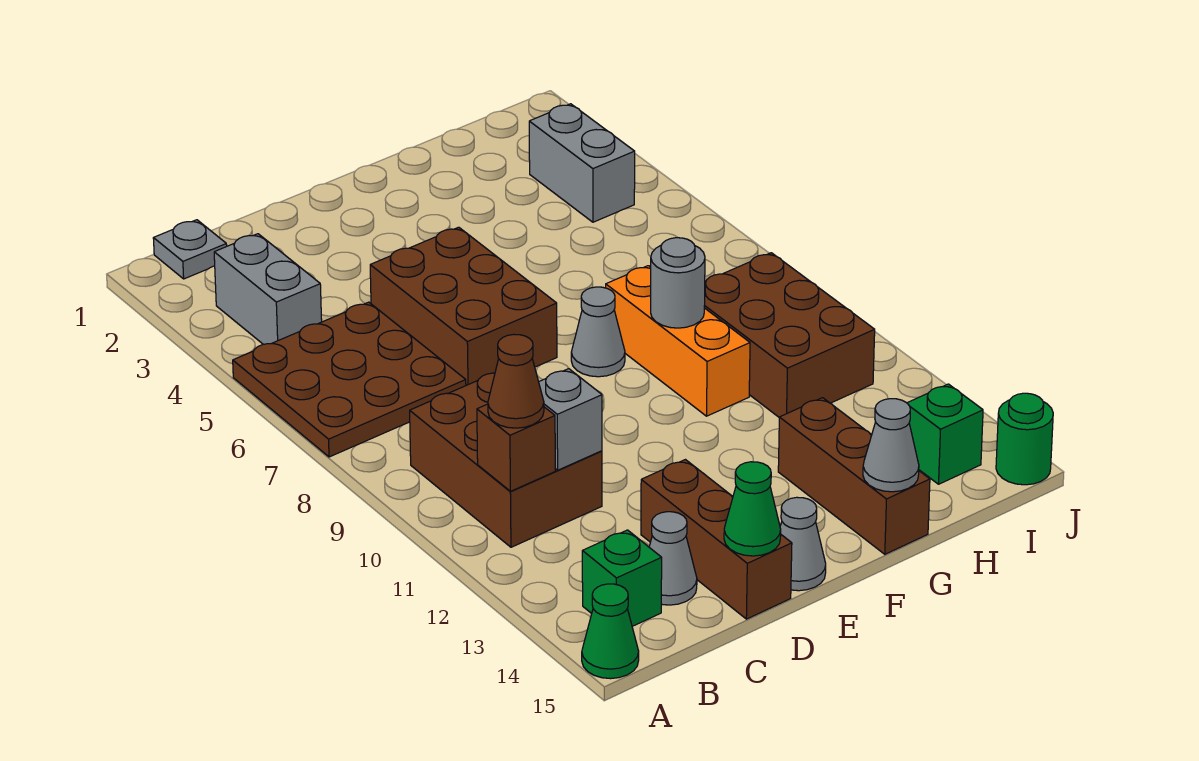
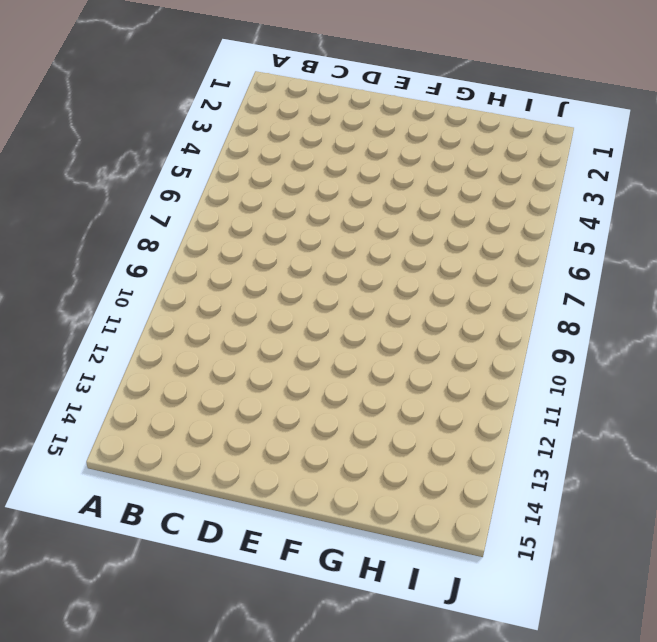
none -> brown 3x3 plate [233,302,466,457]
none -> green 1x1 cone [582,584,639,679]
none -> grey 1x1 plate [153,220,227,279]

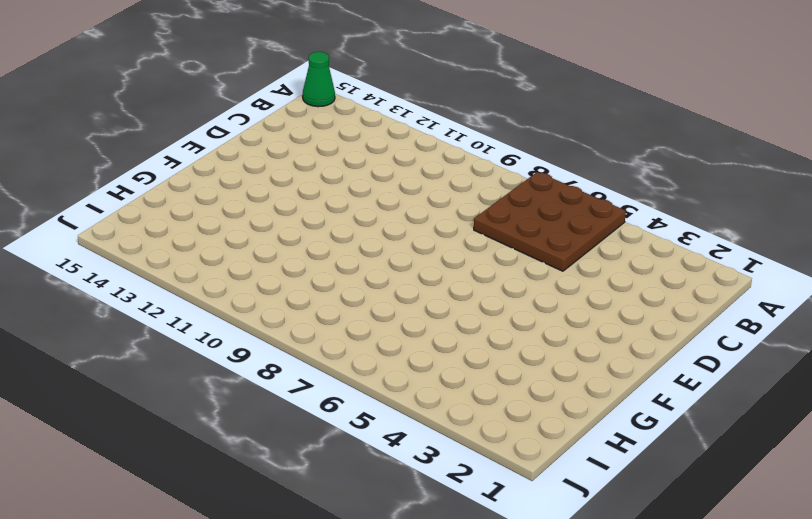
none -> grey 1x1 plate [153,220,227,279]
none -> grey 1x2 brick [214,234,322,344]
none -> brown 2x3 brick [410,373,602,547]

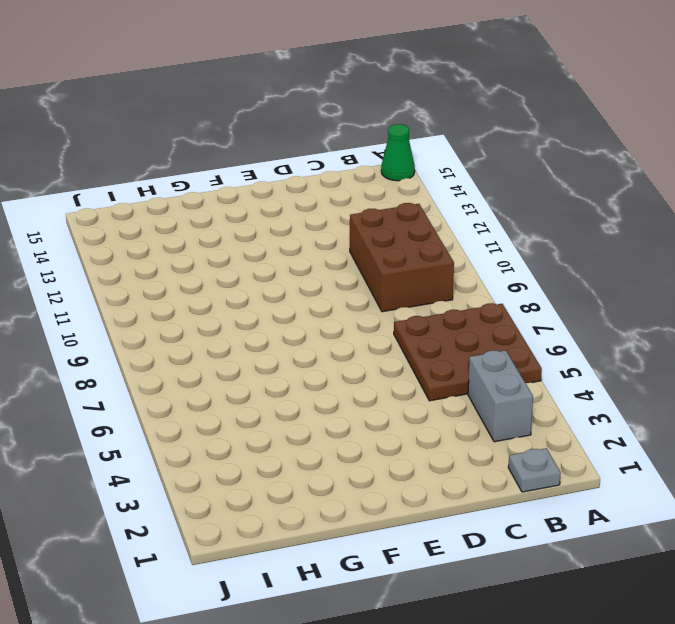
none -> green 1x1 brick [582,530,662,626]
none -> grey 1x1 cone [649,512,697,605]
none -> brown 2x3 brick [370,227,557,385]

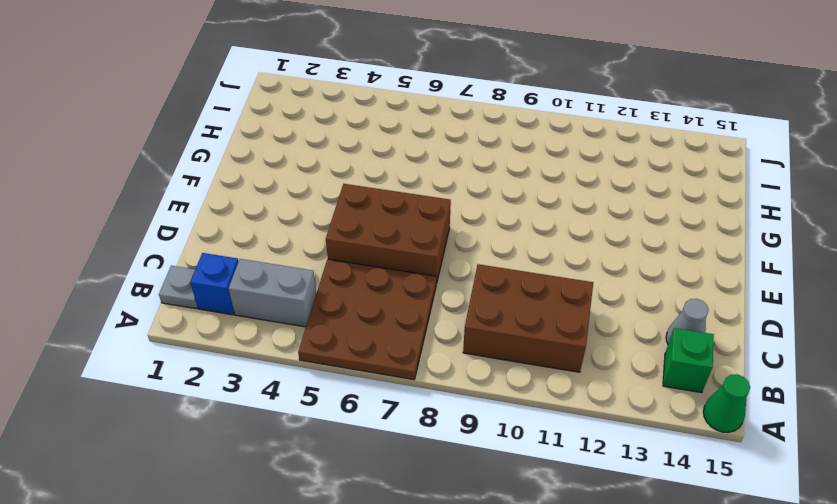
blue 1x1 brick [190,253,239,315] -> none
none -> brown 1x3 brick [641,460,792,619]
none -> grey 1x1 cone [780,497,826,591]
none -> grey 1x1 cone [571,287,625,377]

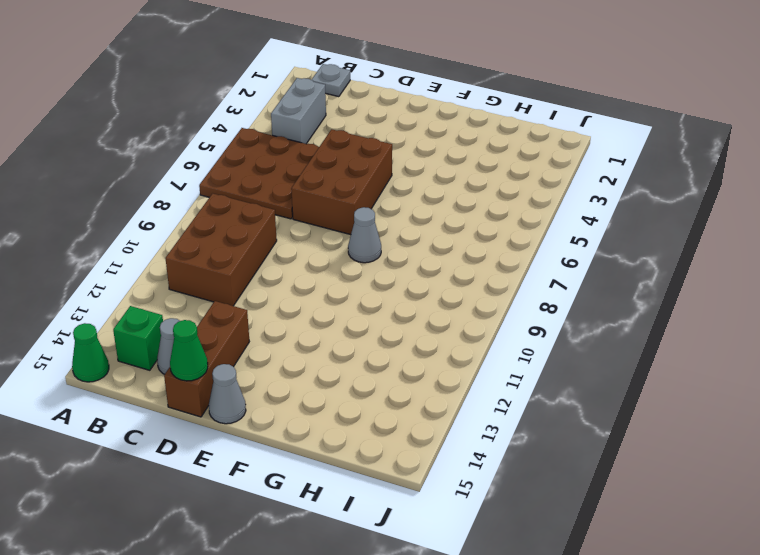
none -> orange 1x3 brick [606,266,750,416]
none -> brown 1x3 brick [778,398,930,554]
none -> brown 2x3 brick [704,253,875,417]

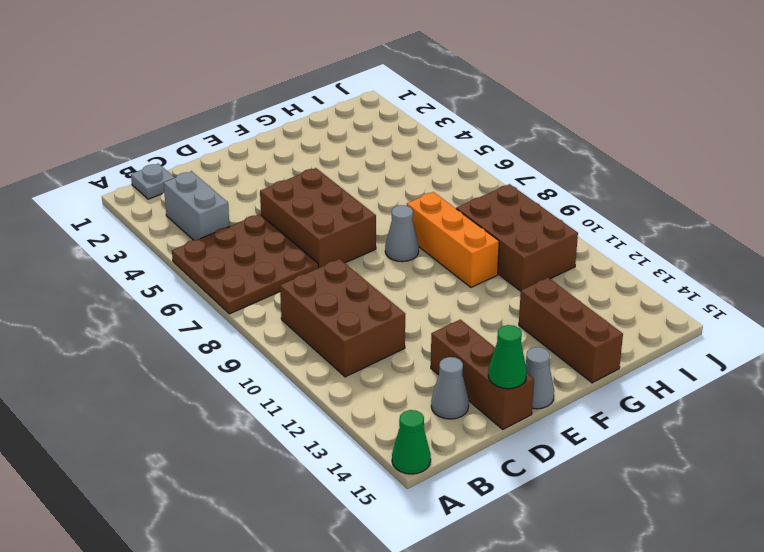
none -> green 1x1 brick [582,530,662,626]
none -> grey 1x2 brick [529,104,635,222]
none -> green 1x1 brick [907,384,983,484]

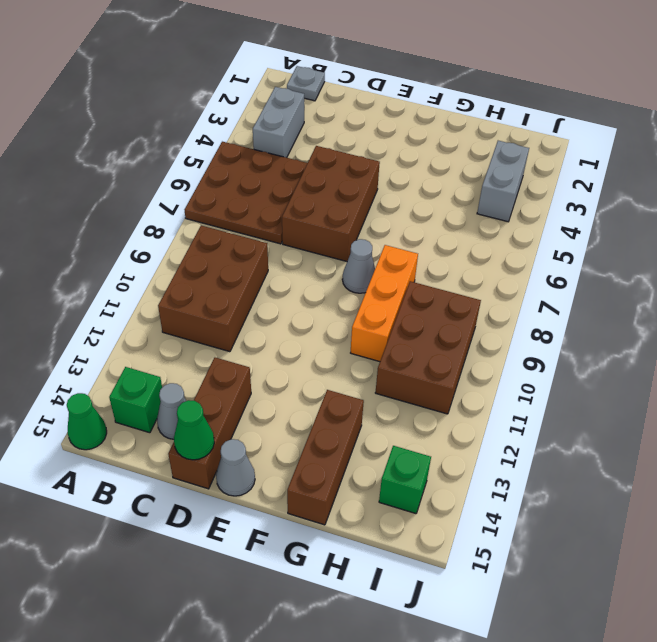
none -> green 1x1 round brick [996,393,1053,485]
none -> brown 1x1 brick [477,404,555,491]
none -> grey 1x1 brick [539,369,602,470]

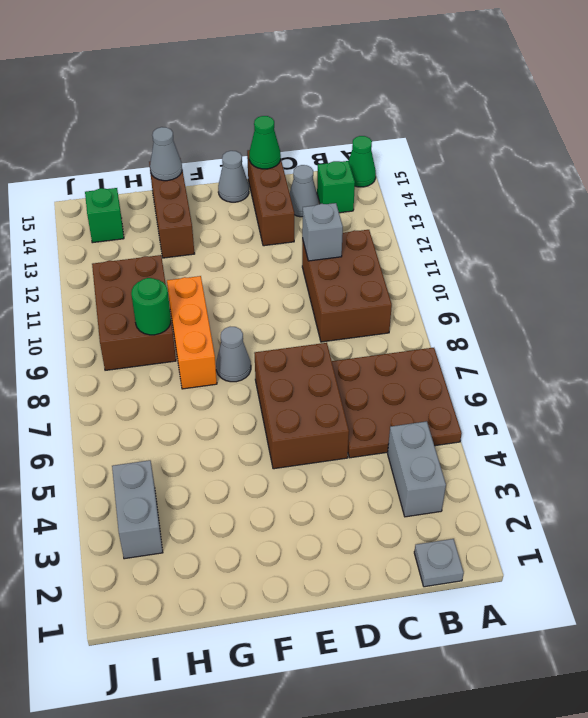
green 1x1 round brick [131,278,171,335] -> green 1x1 round brick moved to [996,393,1053,485]
none -> brown 1x1 brick [477,404,555,491]
none -> grey 1x1 round brick [651,238,705,328]
none -> brown 1x1 cone [488,334,544,428]

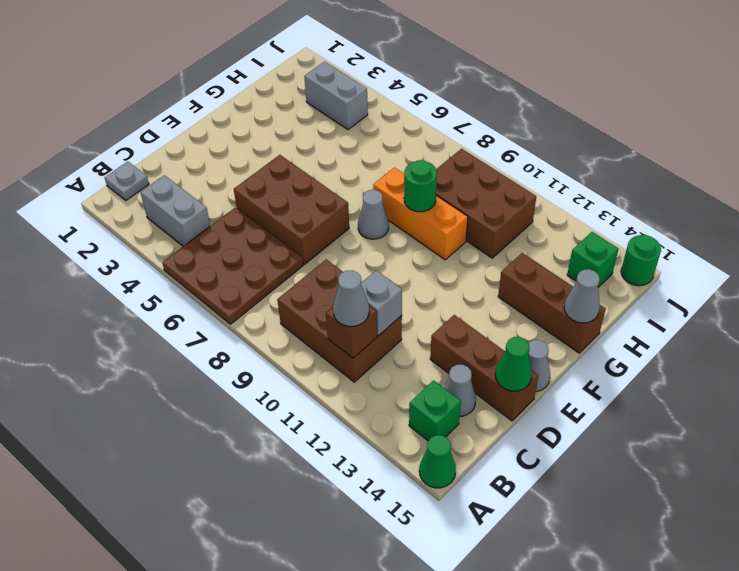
grey 1x1 cone [333,271,369,326] -> brown 1x1 cone [488,334,544,428]
green 1x1 round brick [404,160,437,212] -> grey 1x1 round brick [651,238,705,328]

